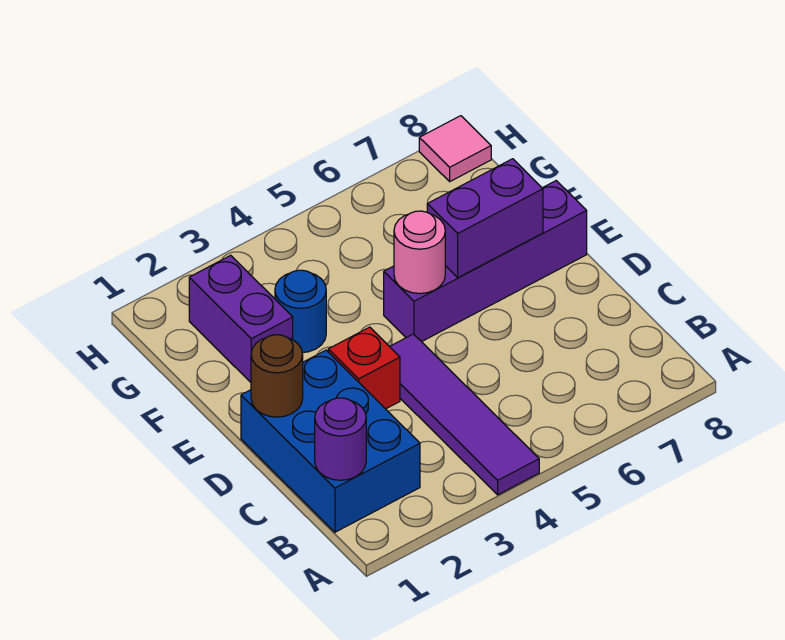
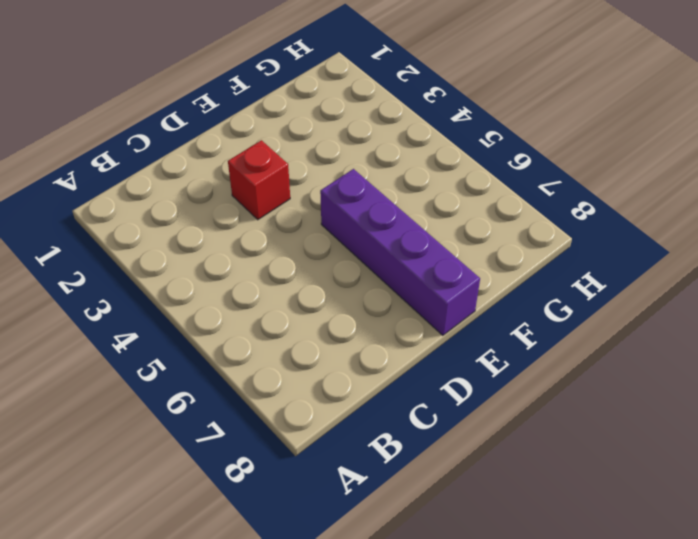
none -> purple 1x4 tile [390,334,539,495]
none -> blue 2x3 brick [241,350,420,532]

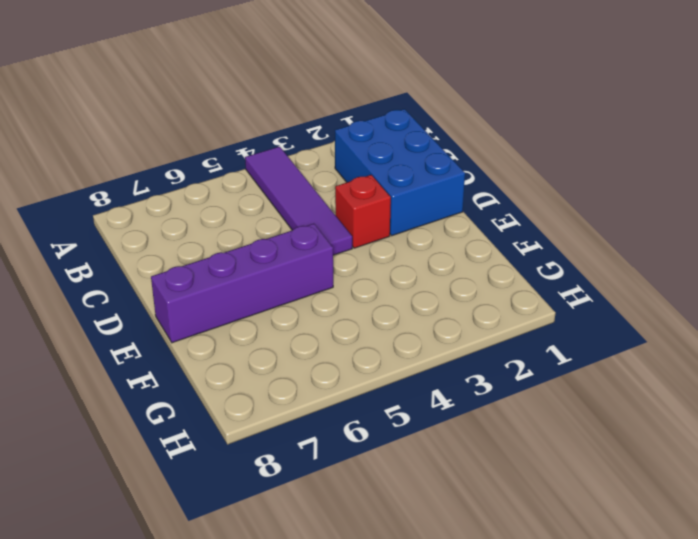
none -> purple 1x2 brick [189,255,293,382]
none -> blue 1x1 round brick [275,270,326,353]

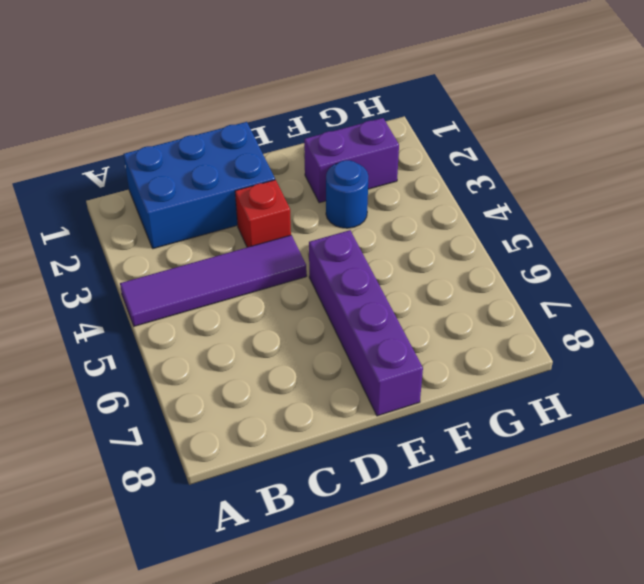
none -> pink 1x1 tile [419,116,491,181]
none -> purple 1x1 round brick [315,398,366,480]

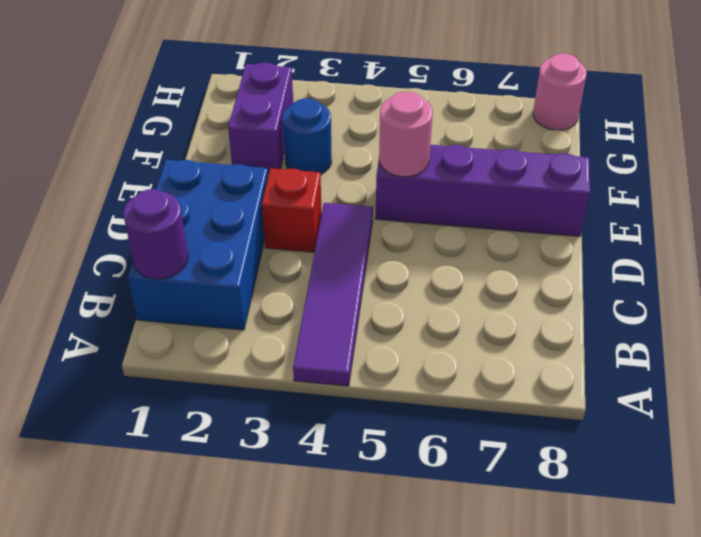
pink 1x1 round brick [533,54,587,130] -> pink 1x1 tile [419,116,491,181]
none -> brown 1x1 round brick [251,335,303,417]
none -> purple 1x2 brick [427,159,543,278]

